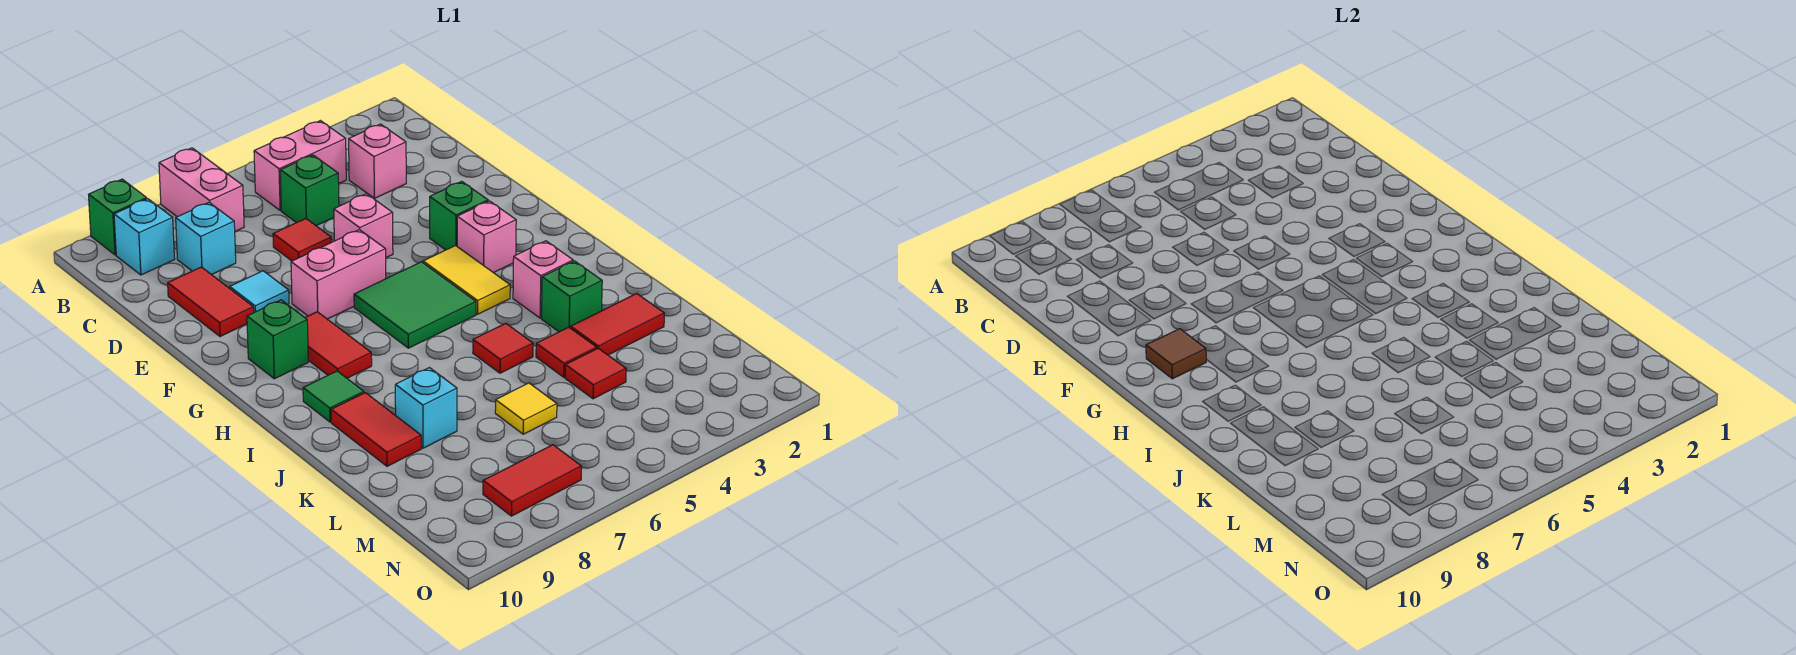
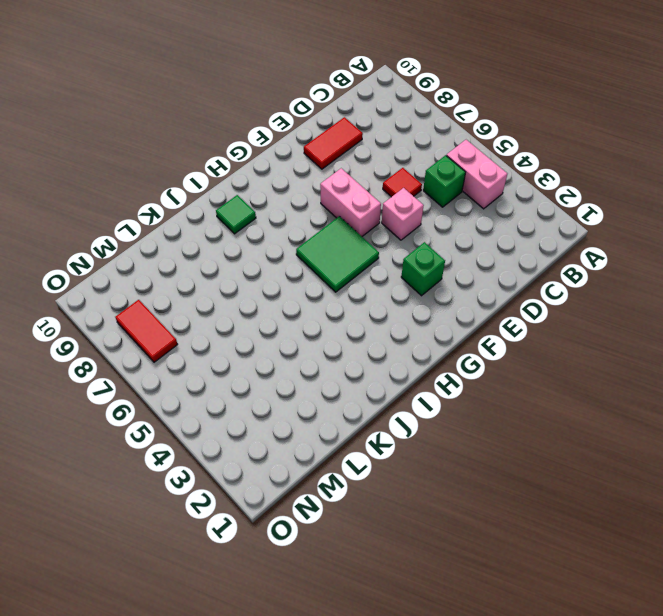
none -> pink 1x2 brick [159,148,244,231]
none -> green 1x1 brick [89,179,147,255]
none -> cyan 1x1 brick [114,199,174,275]
none -> pink 1x1 brick [349,124,406,198]

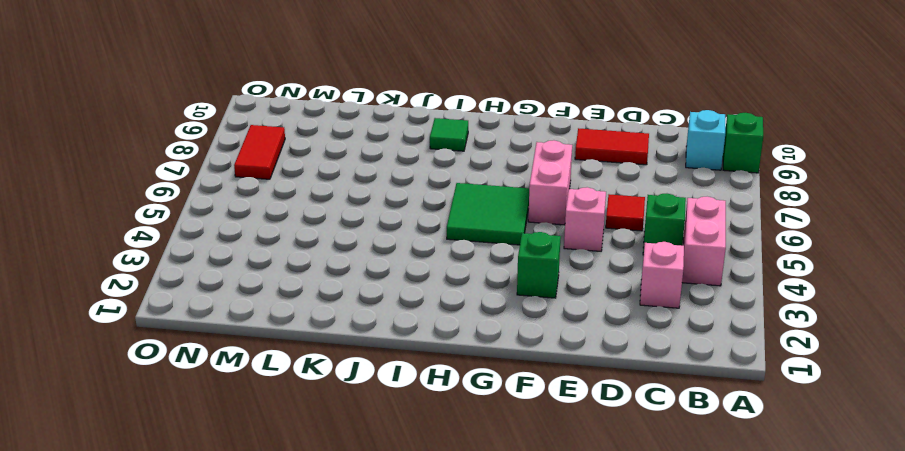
none -> pink 1x2 brick [159,148,244,231]
none -> cyan 1x1 brick [176,202,236,275]
none -> cyan 1x1 tile [230,271,289,312]
none -> pink 1x1 brick [457,201,516,273]

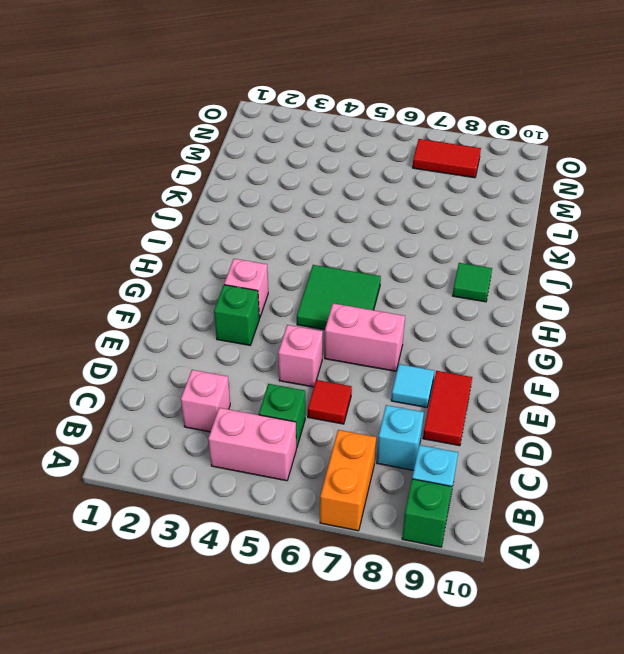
orange 1x2 brick [320,430,376,531] -> pink 1x2 brick [159,148,244,231]
none -> yellow 1x2 tile [423,246,510,314]
none -> red 1x2 tile [305,312,372,378]
none -> green 1x1 brick [247,300,308,379]
none -> pink 1x1 brick [513,241,573,318]

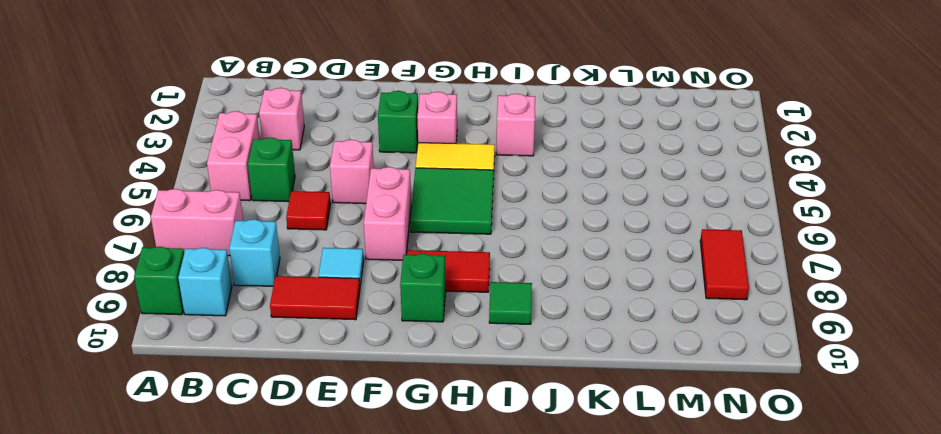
none -> green 1x1 brick [542,261,602,332]
none -> red 1x1 tile [473,323,533,373]
none -> red 1x2 tile [331,393,421,466]
none -> red 1x2 tile [571,294,664,355]

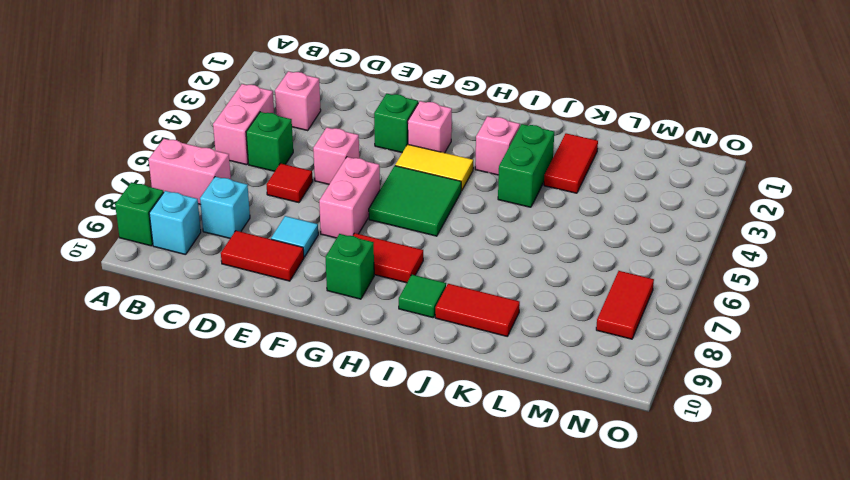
green 1x2 brick [498,124,554,207] -> green 1x1 brick [542,261,602,332]
none -> red 1x1 tile [473,323,533,373]
none -> red 1x1 tile [536,327,597,377]
none -> cyan 1x1 brick [395,368,457,448]
none -> red 1x1 tile [565,348,626,399]

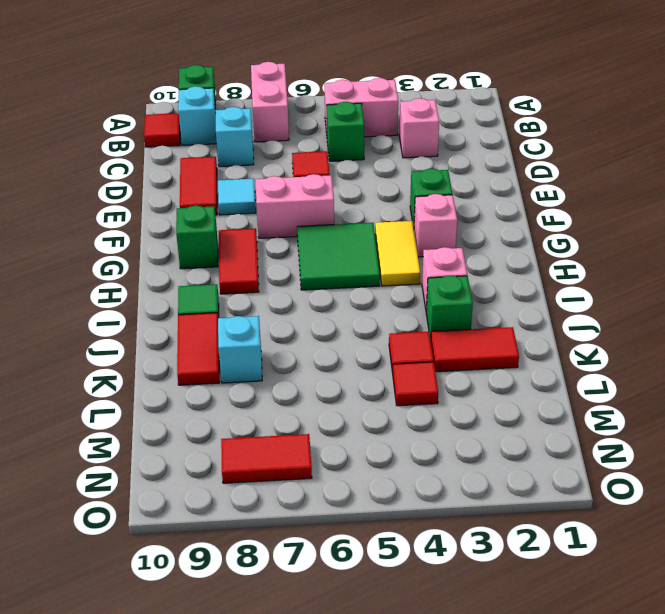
red 1x1 tile [144,113,180,147] -> red 1x1 tile moved to [473,323,533,373]
none -> pink 1x1 brick [334,194,393,258]
none -> yellow 1x1 tile [495,383,557,434]
none -> brown 1x1 tile [1146,329,1206,379]

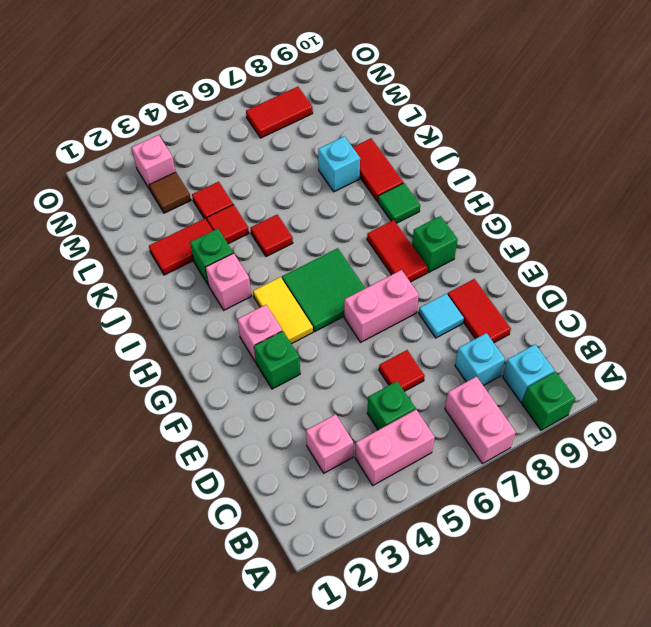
brown 1x1 tile [149,172,191,213] -> brown 1x1 tile moved to [1146,329,1206,379]
pink 1x1 brick [131,135,175,189] -> pink 1x1 brick moved to [334,194,393,258]
none -> yellow 1x1 tile [495,383,557,434]

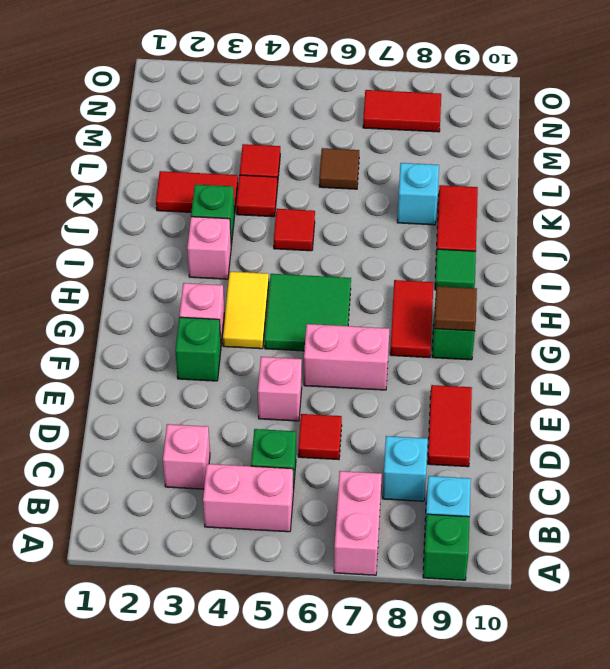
brown 1x1 tile [319,148,359,189] -> yellow 1x1 tile [495,383,557,434]
none -> cyan 1x1 tile [230,271,289,312]

